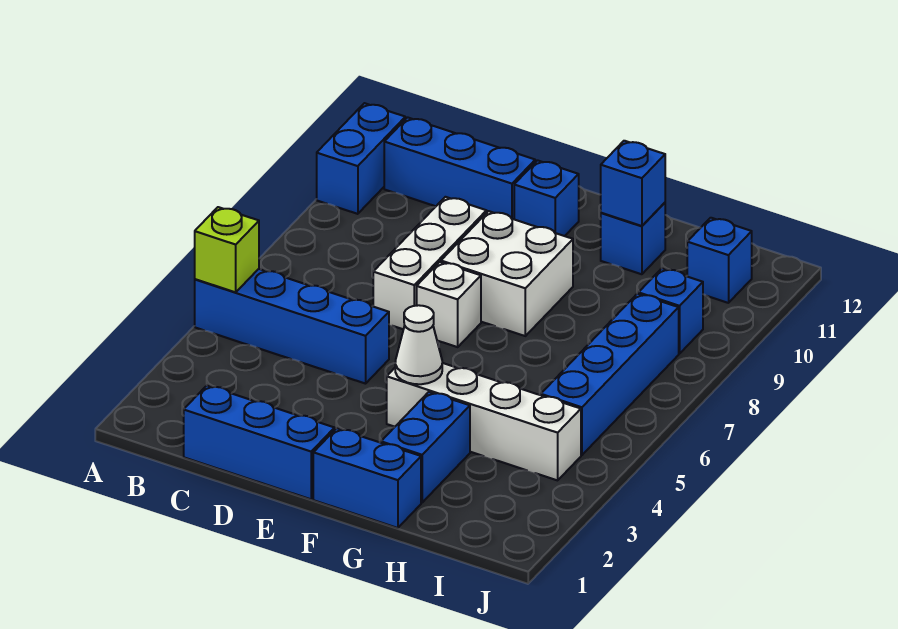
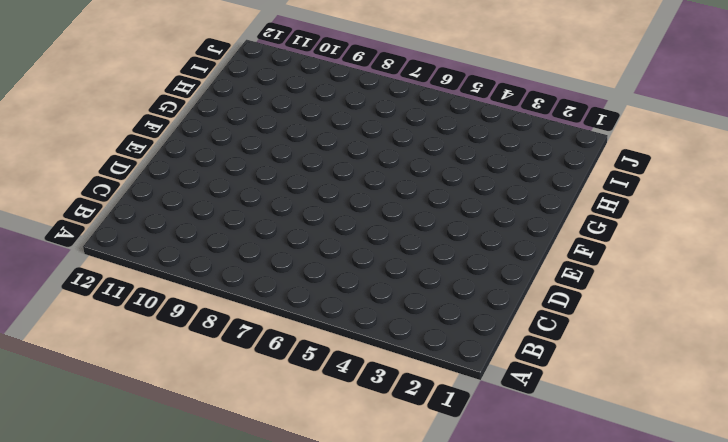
none -> blue 1x4 brick [195,269,389,384]
none -> blue 1x2 brick [317,103,405,214]
none -> blue 1x3 brick [384,117,535,219]

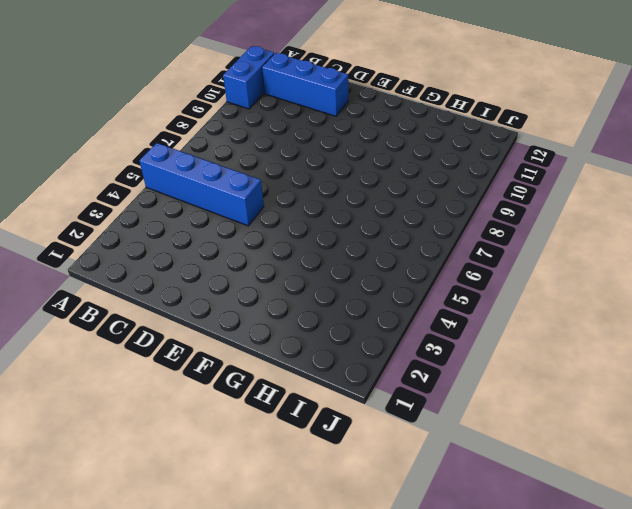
none -> blue 1x3 brick [184,386,335,499]
none -> white 1x3 brick [373,197,487,329]
none -> white 1x1 brick [417,262,481,347]

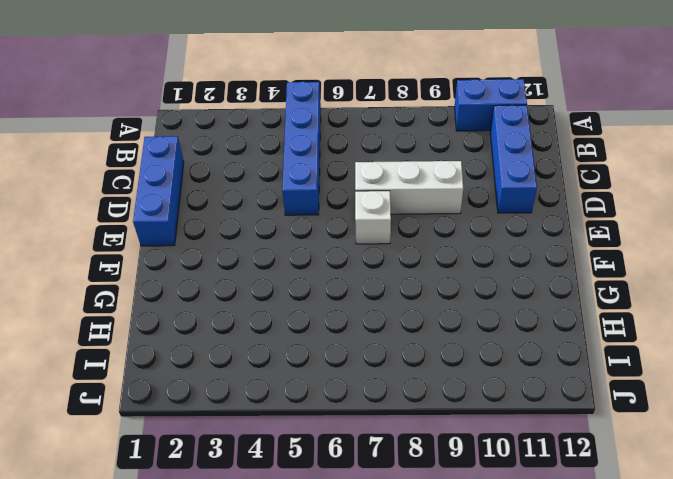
none -> white 2x2 brick [441,211,573,336]
none -> blue 1x1 brick [514,160,579,236]
none -> blue 1x2 brick [313,428,421,528]

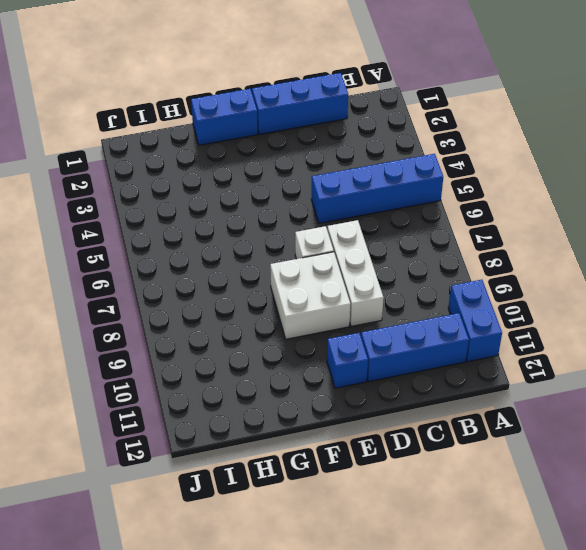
none -> white 1x4 brick [387,363,581,480]
none -> blue 1x2 brick [381,392,470,502]
none -> blue 1x1 brick [601,203,665,274]

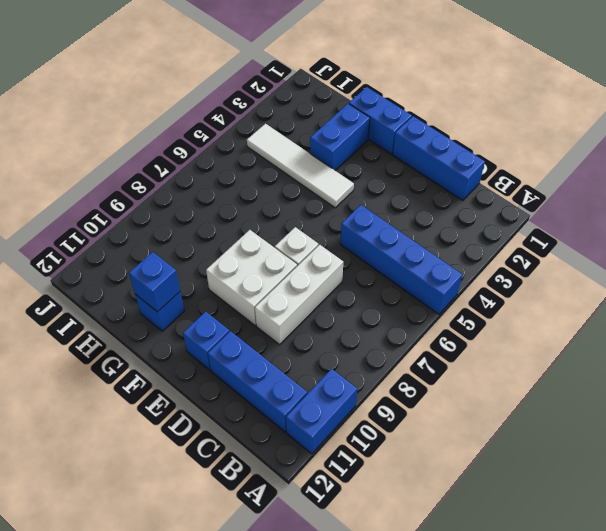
white 1x4 tile [247,124,354,208] -> white 1x4 brick [387,363,581,480]
none -> blue 1x4 brick [541,294,679,455]
none -> blue 1x1 brick [639,268,703,354]
none -> blue 1x1 brick [687,218,752,303]

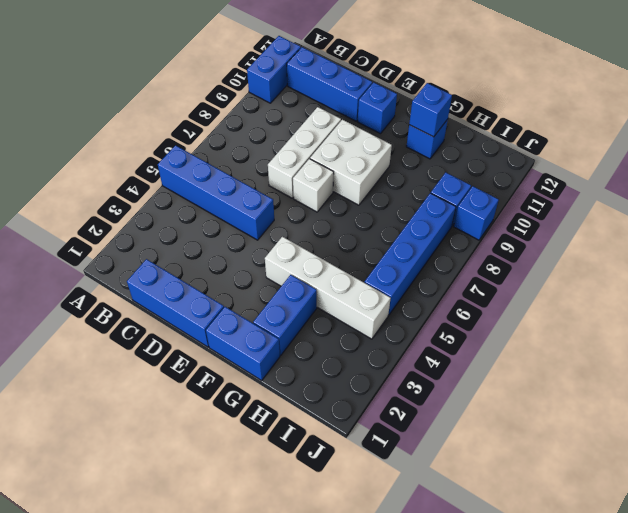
blue 1x1 brick [454,186,499,240] -> blue 1x1 brick moved to [687,218,752,303]
none -> lime 1x1 brick [195,207,259,292]
none -> white 1x1 cone [395,305,442,384]

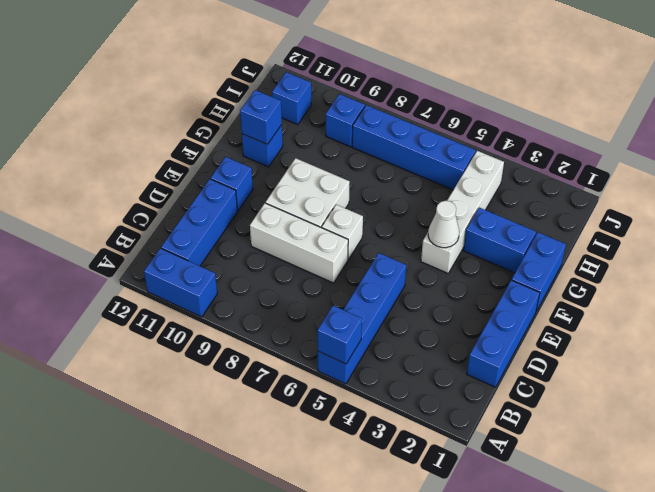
blue 1x1 brick [317,306,362,364] -> lime 1x1 brick [195,207,259,292]

